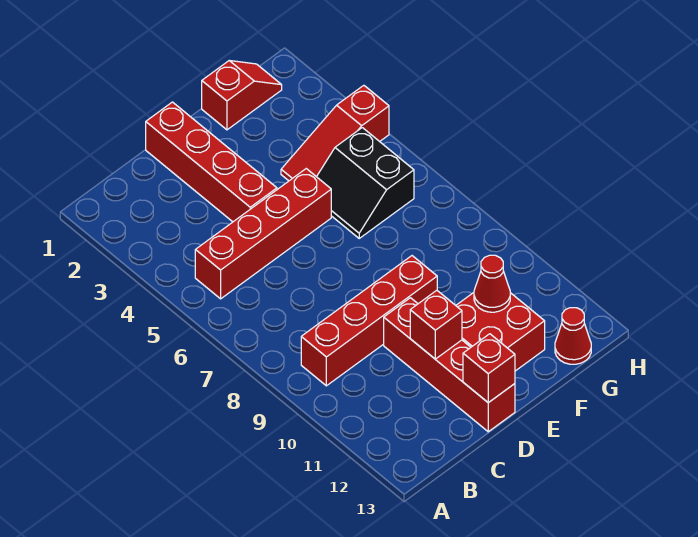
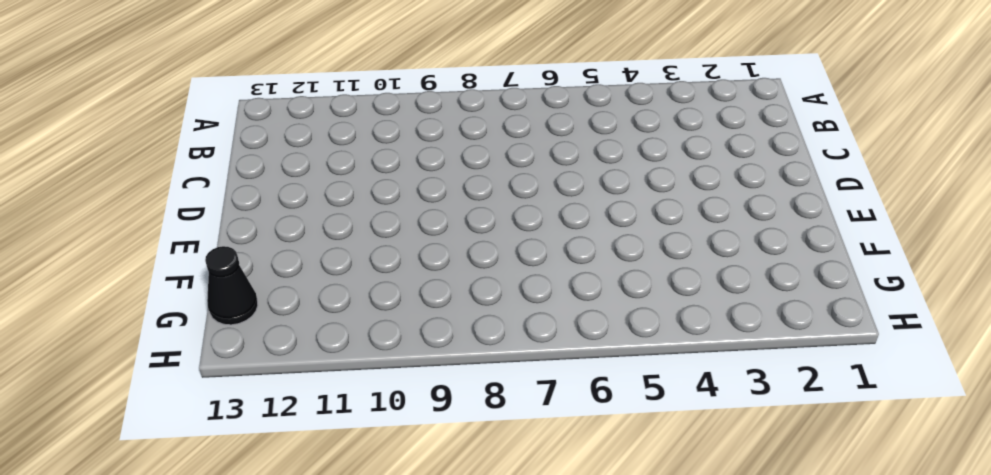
black 1x1 cone [205,246,258,325] -> red 1x1 cone [555,308,591,364]
none -> red 1x4 brick [195,169,331,299]
none -> red 1x4 brick [301,256,437,386]
none -> red 1x4 brick [146,102,277,222]

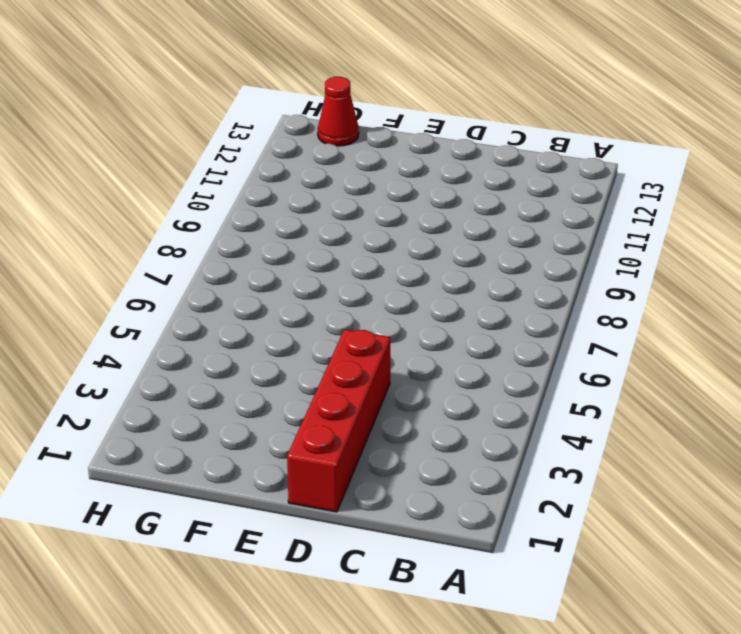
none -> red 1x4 brick [195,169,331,299]
none -> red 1x4 brick [301,256,437,386]
none -> red 1x4 brick [384,298,515,432]

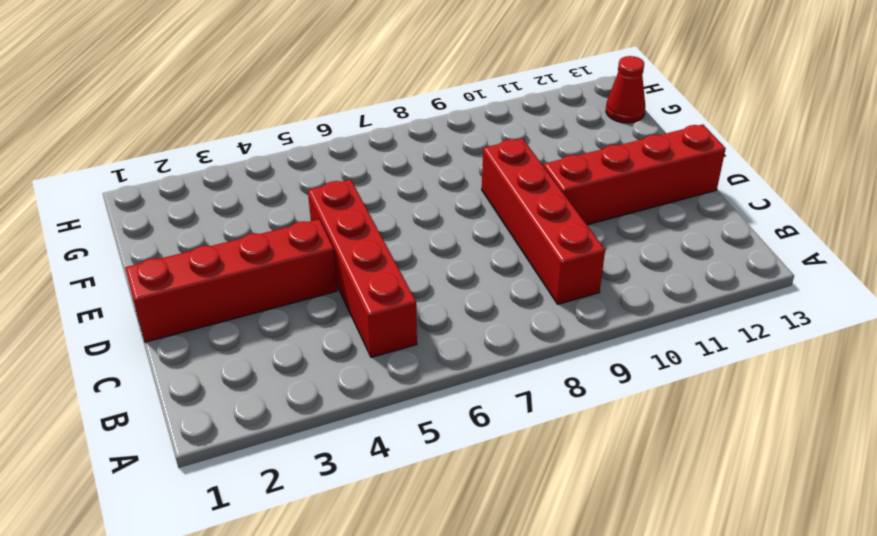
none -> red 2x2 brick [456,293,545,371]
none -> red 1x2 slope [202,61,282,130]
none -> red 1x3 slope [281,85,389,181]

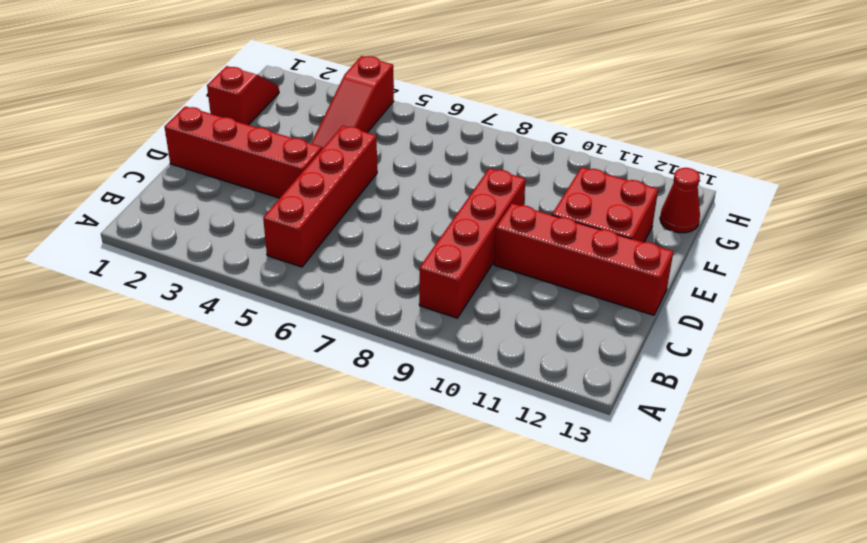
none -> black 2x2 slope [317,128,414,238]
none -> red 1x1 brick [410,290,462,359]
none -> red 1x1 brick [463,334,515,403]

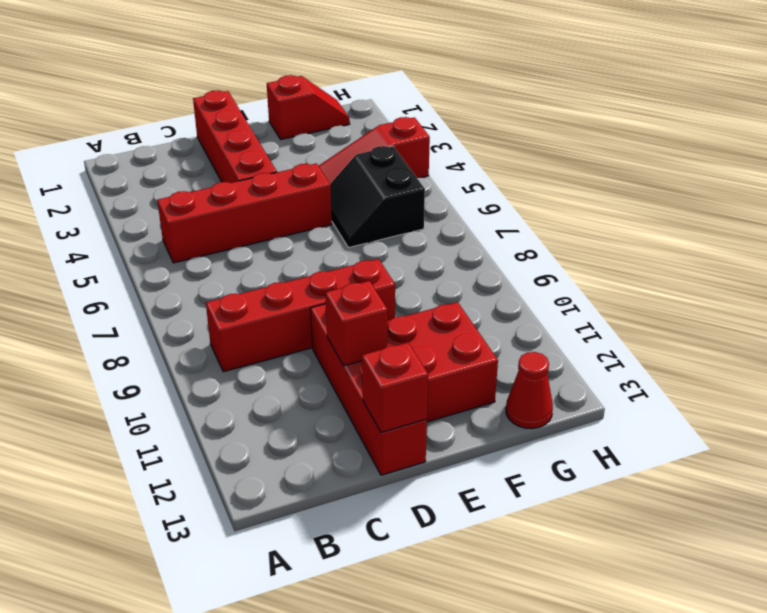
none -> red 1x1 cone [474,255,510,312]

